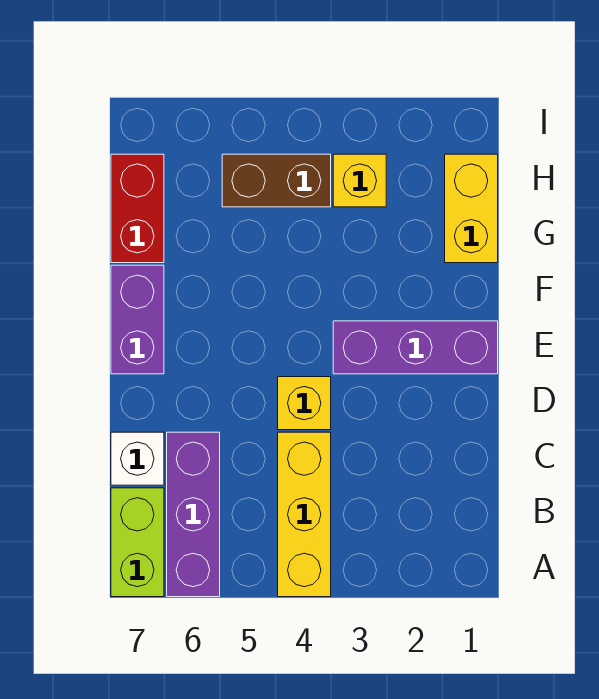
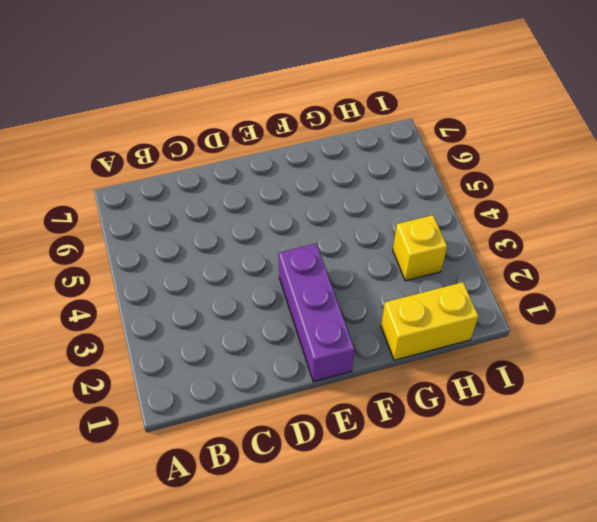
none -> yellow 1x3 brick [278,432,331,597]
none -> purple 1x3 brick [167,432,220,597]

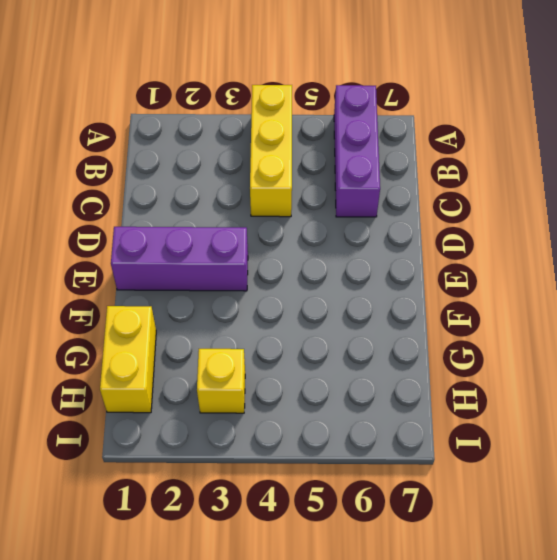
none -> lime 1x2 brick [111,488,164,597]
none -> white 1x1 brick [111,432,164,485]

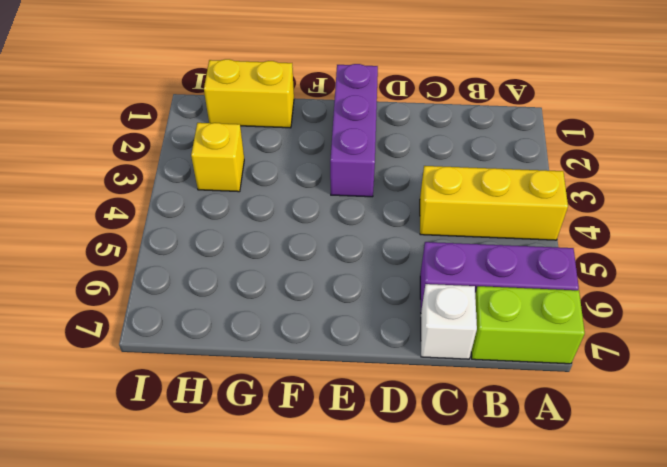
none -> yellow 1x1 brick [278,377,331,430]
none -> purple 1x2 brick [111,265,164,374]

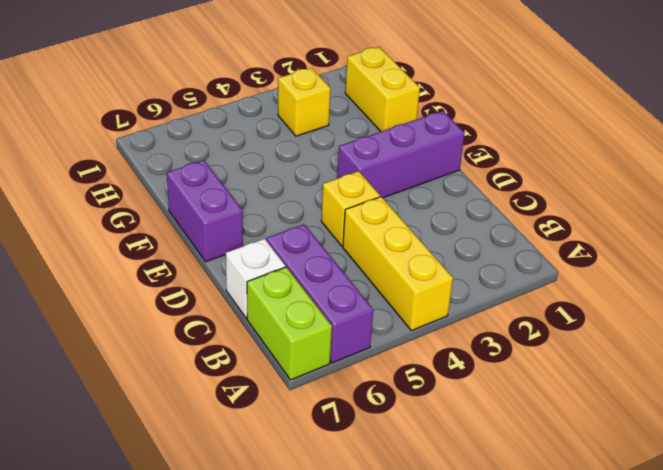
none -> red 1x2 brick [111,154,164,263]
none -> brown 1x2 brick [222,154,331,207]

